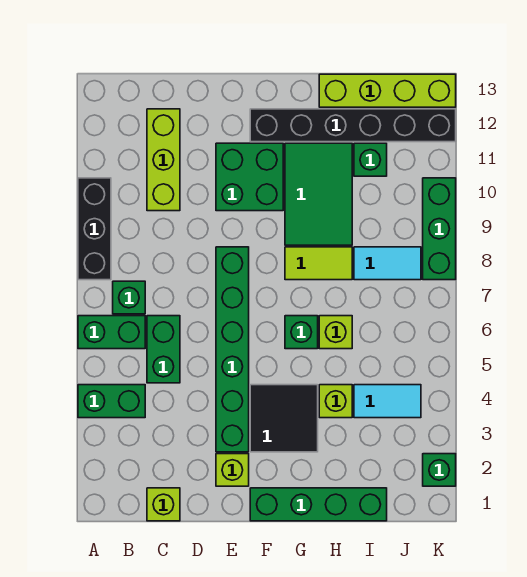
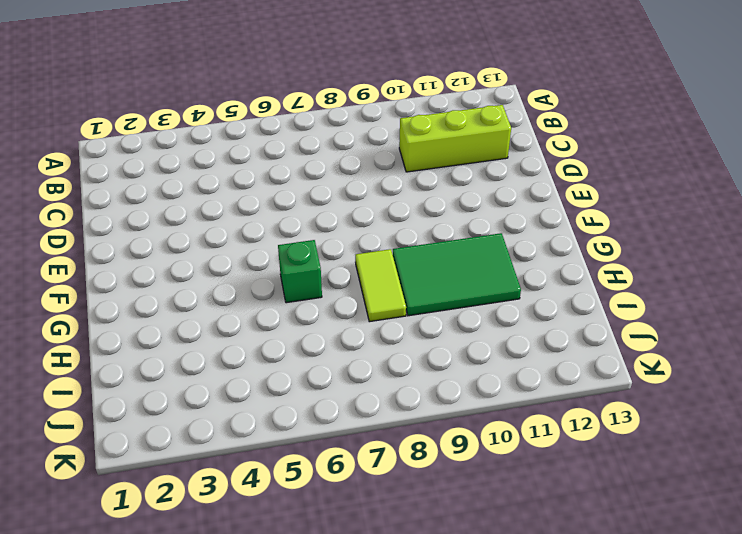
none -> green 1x2 brick [78,385,145,418]
none -> green 1x2 brick [78,316,145,349]
none -> black 1x3 brick [78,178,111,280]

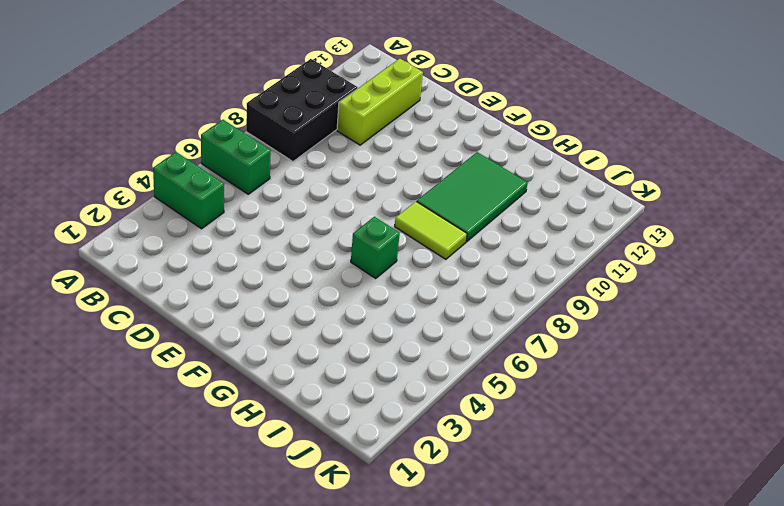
black 2x3 brick [246,59,358,161] -> black 1x3 brick [78,178,111,280]
none -> green 1x1 brick [113,281,145,314]
none -> lime 1x1 brick [147,488,180,521]
none -> green 1x2 brick [147,316,180,383]

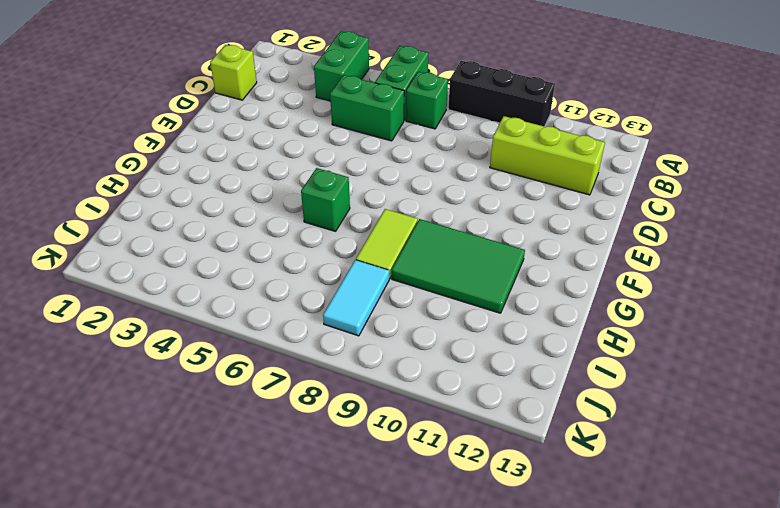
none -> lime 1x1 brick [216,454,249,486]
none -> green 1x6 brick [216,247,249,452]
none -> green 2x2 brick [216,143,283,211]

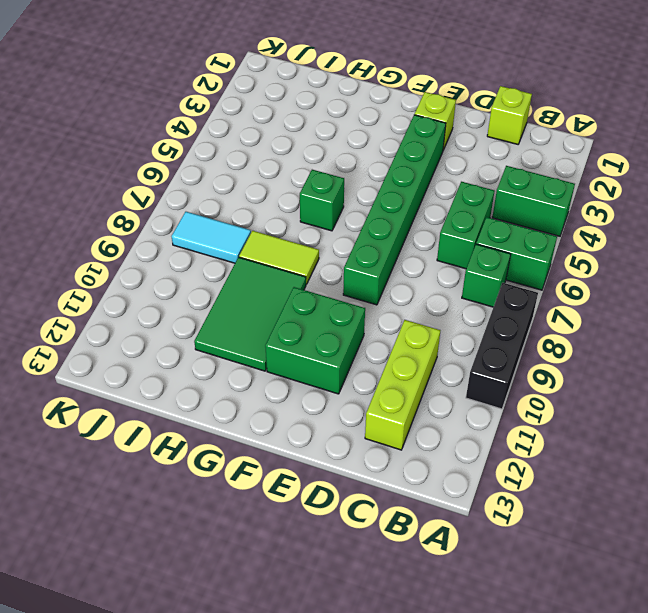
none -> green 1x4 brick [250,488,387,521]
none -> black 2x2 tile [250,385,318,452]
none -> black 1x6 brick [250,109,456,142]

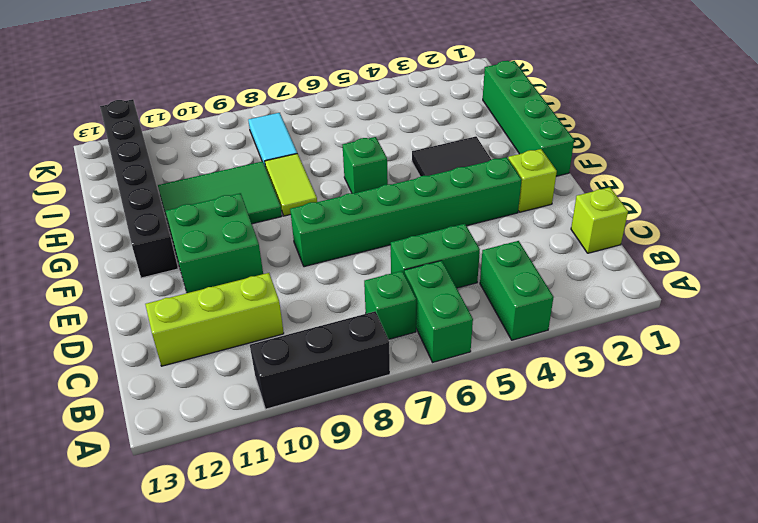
none -> lime 1x1 brick [319,385,352,418]
none -> lime 1x1 brick [319,316,352,349]
none -> lime 1x4 brick [319,74,456,107]

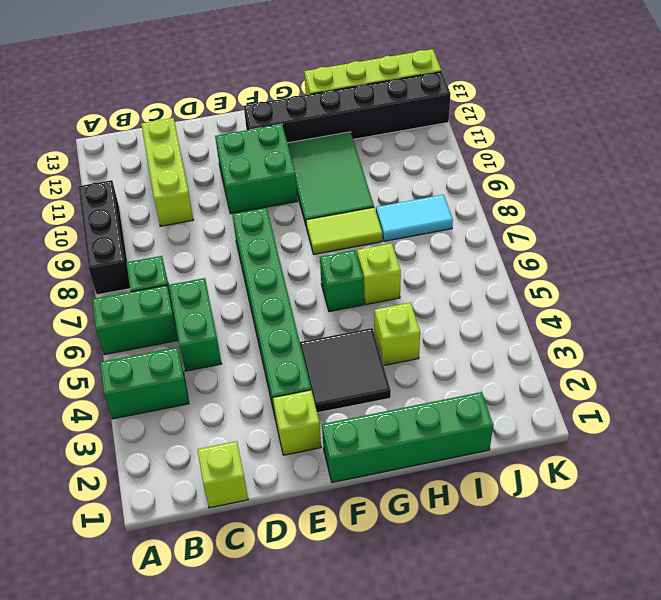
none -> cyan 1x2 tile [354,385,421,418]
none -> green 1x1 brick [354,143,387,176]
none -> green 1x1 brick [423,454,456,486]

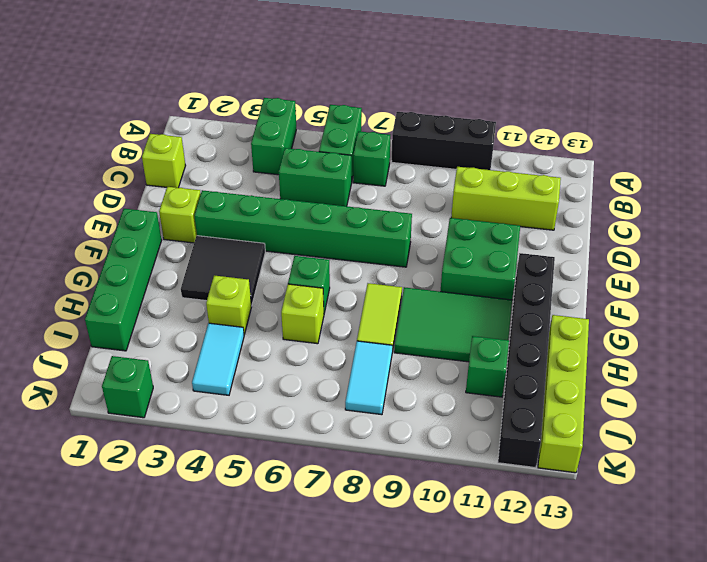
none -> green 1x3 brick [423,178,456,280]

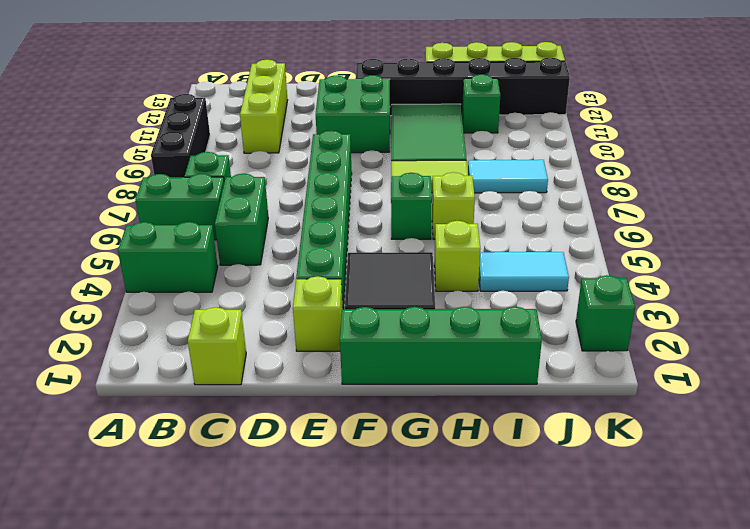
none -> green 1x3 brick [423,178,456,280]

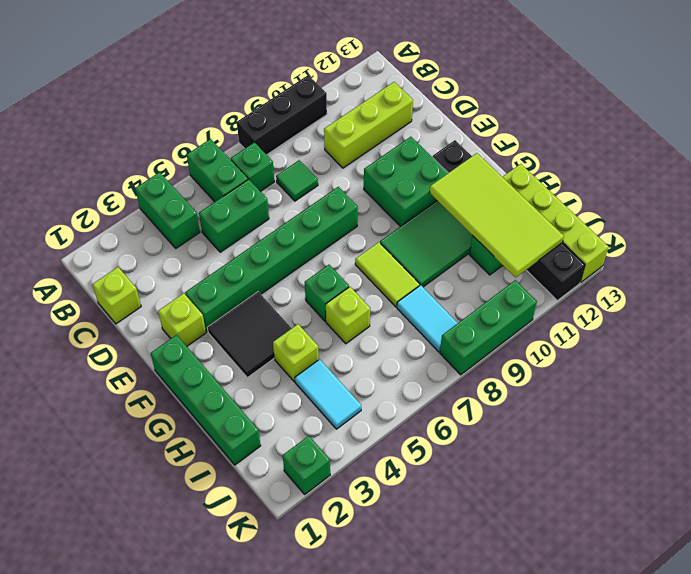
green 1x1 tile [276,160,318,201] -> none
lime 2x4 tile [430,153,564,277] -> none

